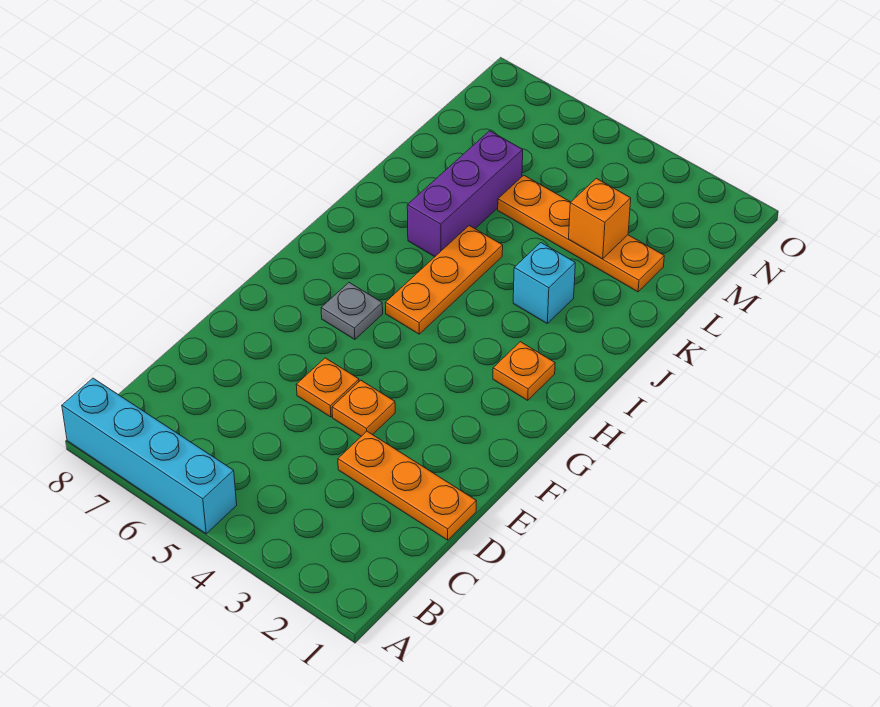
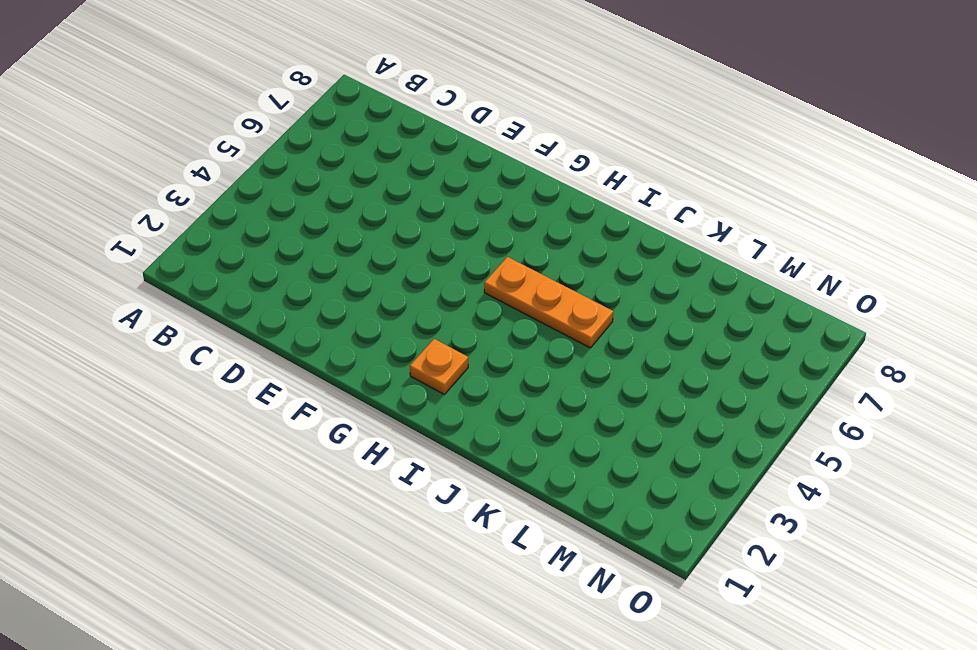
none -> cyan 1x4 brick [62,378,237,534]
none -> orange 1x3 plate [338,431,476,540]

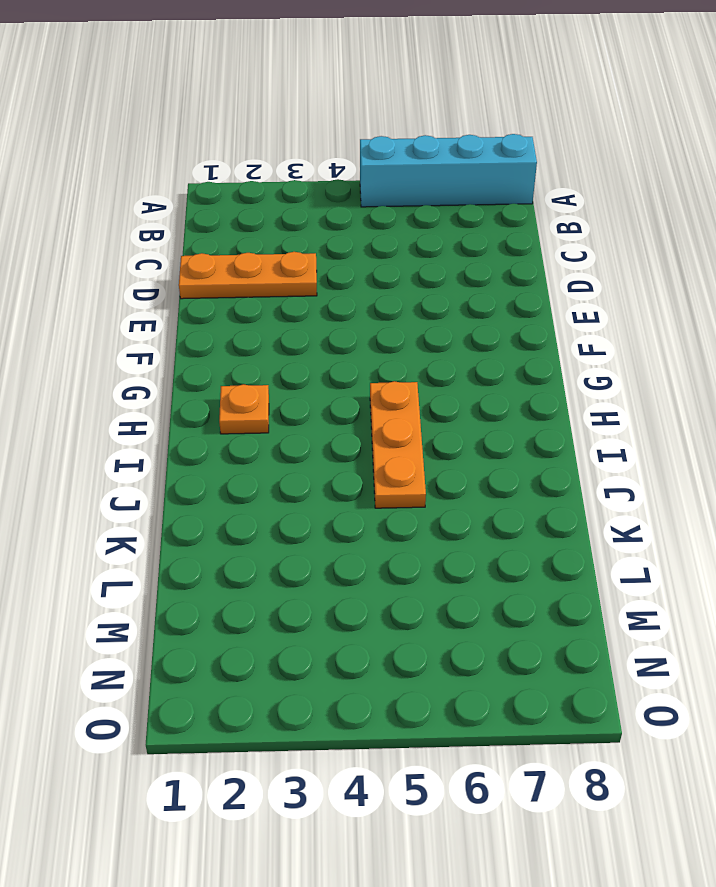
none -> orange 1x1 plate [332,380,395,436]
none -> orange 1x1 plate [296,358,359,417]

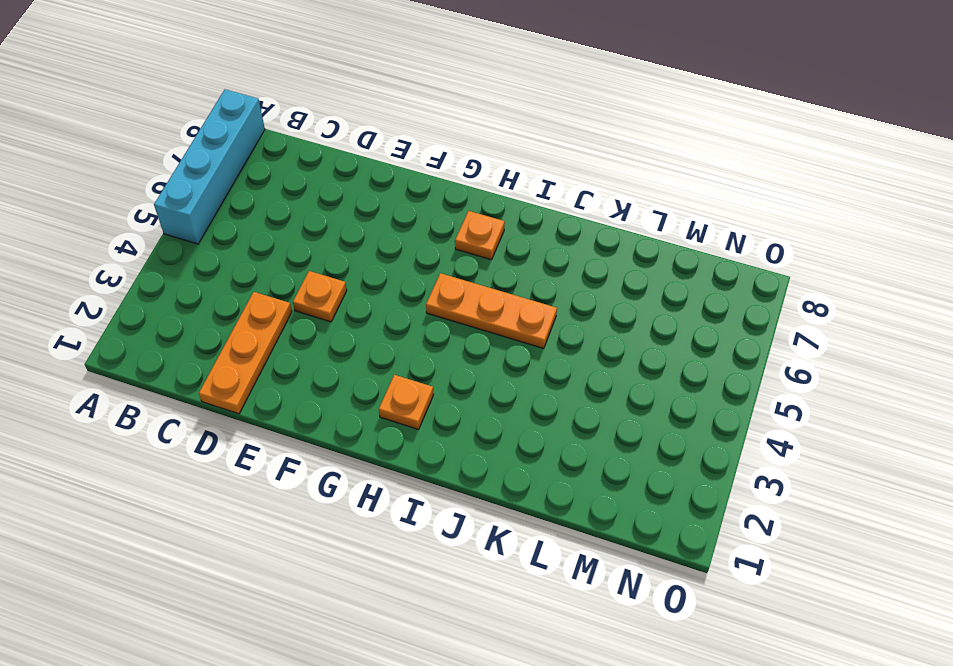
orange 1x1 plate [455,211,505,260] -> orange 1x1 plate moved to [296,358,359,417]
none -> grey 1x1 plate [321,283,383,339]
none -> cyan 1x1 brick [513,243,575,323]

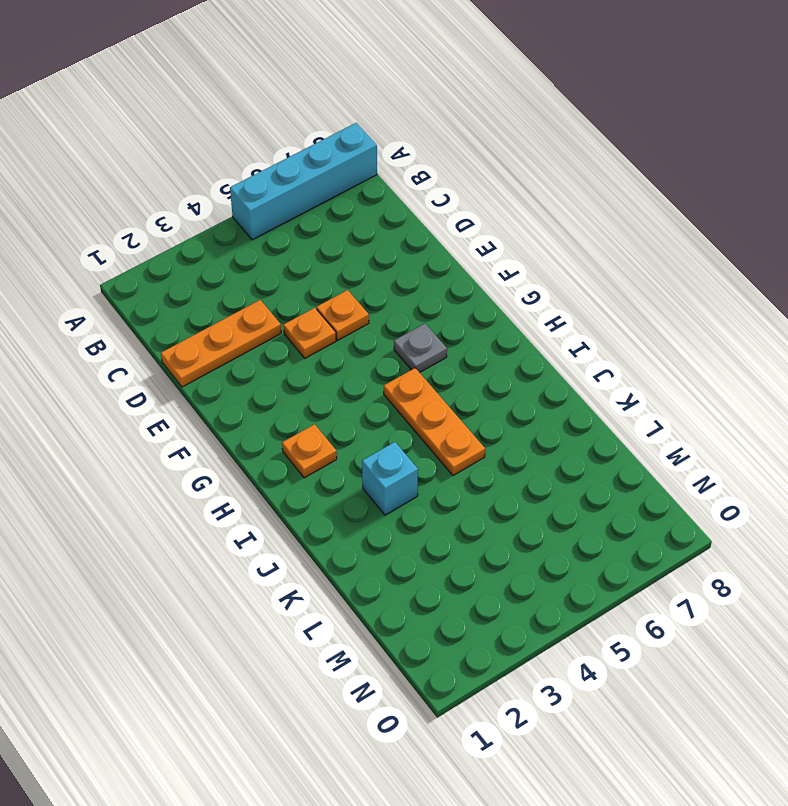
none -> purple 1x3 brick [407,131,523,257]
none -> orange 1x4 plate [498,175,664,292]

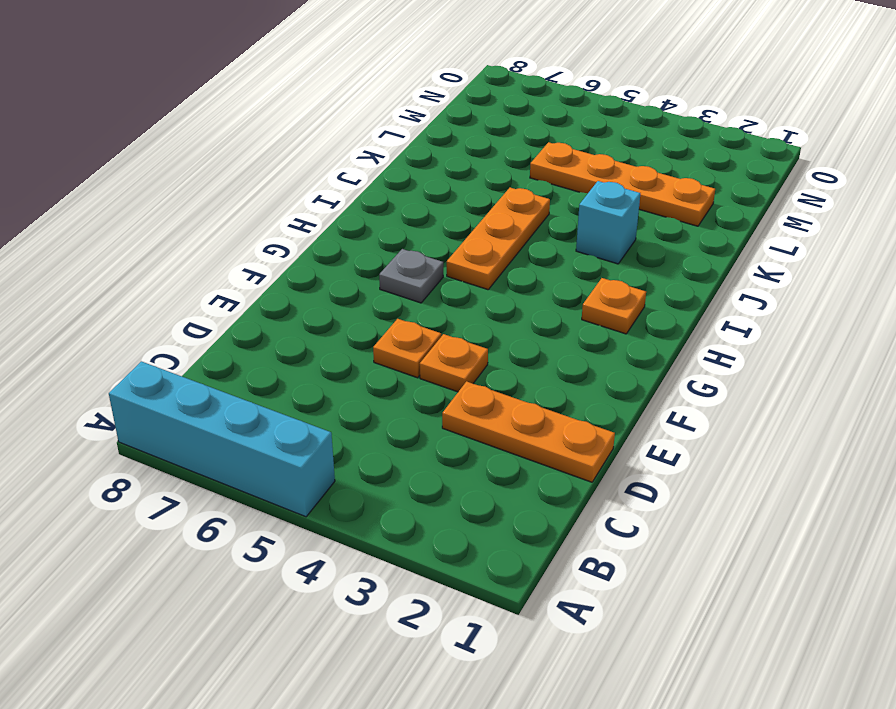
none -> purple 1x3 brick [407,131,523,257]
none -> orange 1x1 brick [569,178,631,259]

